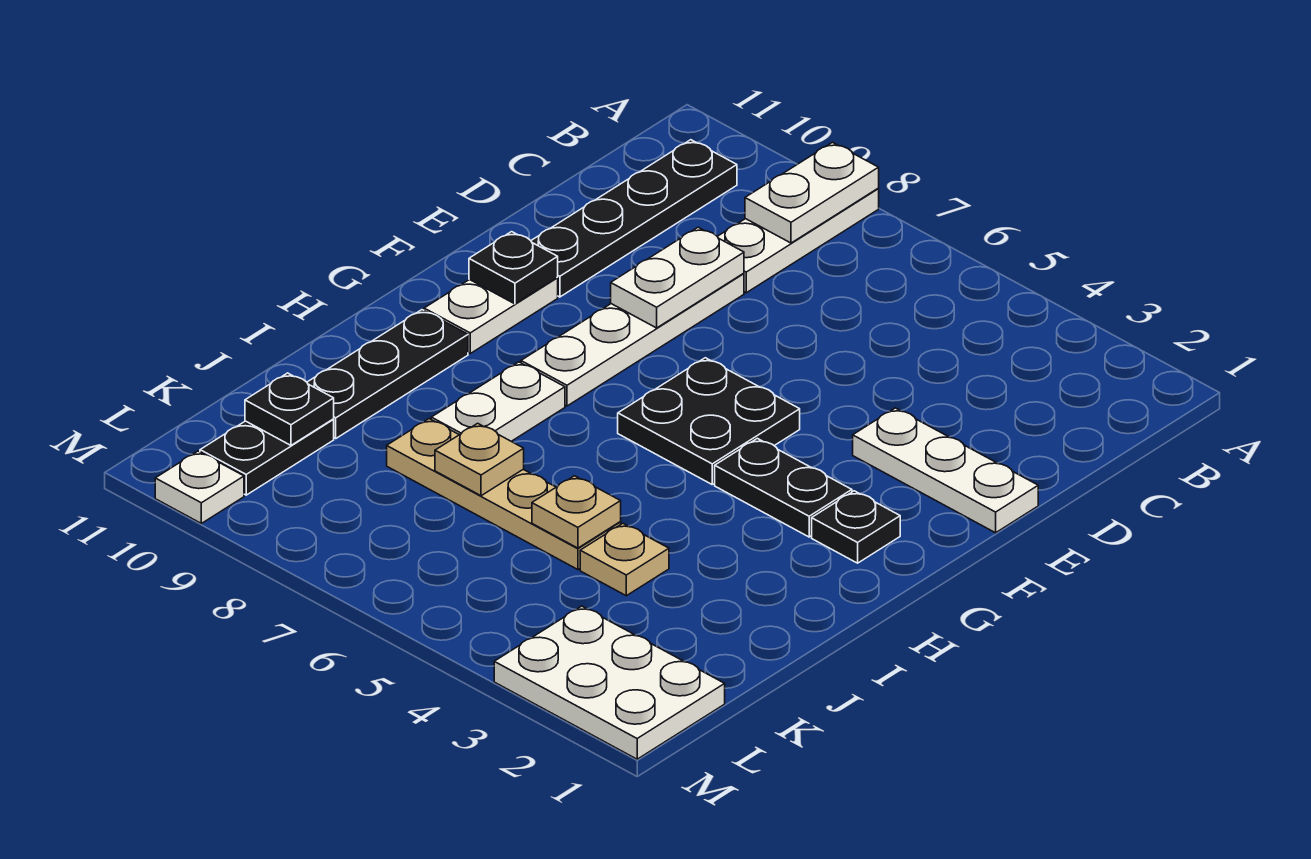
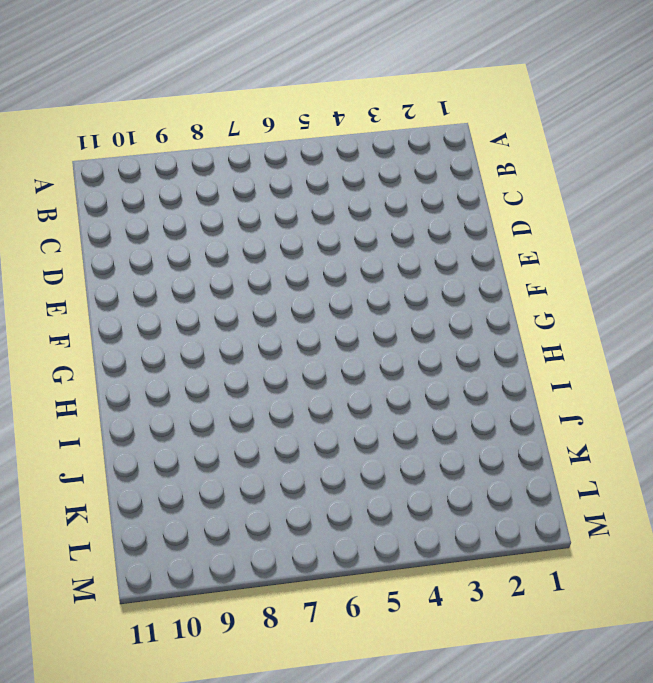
none -> white 1x3 plate [717,189,879,293]
none -> black 1x4 plate [531,140,737,297]
none -> white 1x4 plate [521,273,744,406]

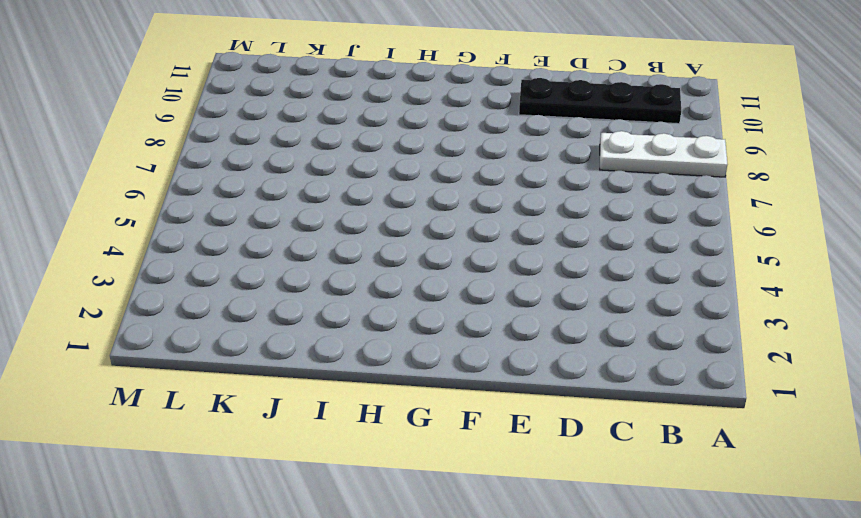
none -> white 1x4 plate [521,273,744,406]
none -> white 1x3 plate [853,408,1038,533]
none -> black 2x2 plate [618,358,800,484]

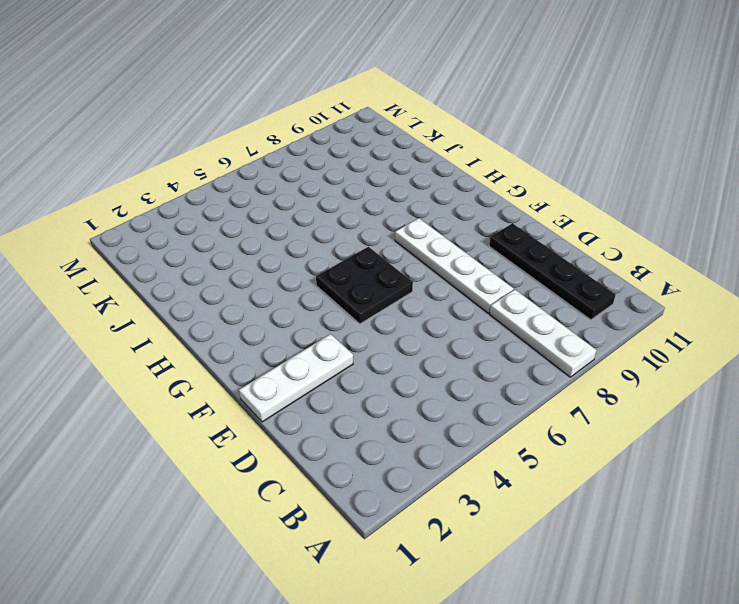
none -> white 1x2 plate [424,278,558,353]
none -> black 1x1 plate [812,491,900,563]
none -> black 1x2 plate [715,438,852,537]

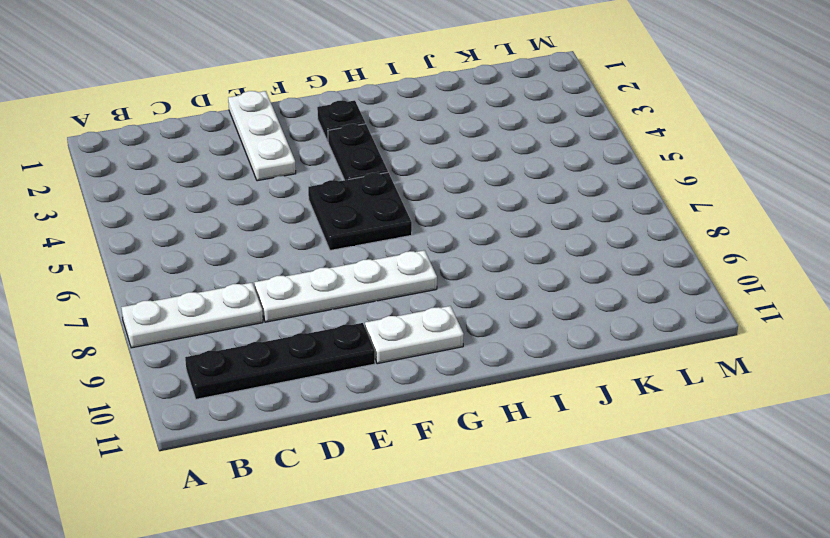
none -> white 1x2 plate [431,362,565,441]
none -> black 1x3 plate [307,310,468,438]
none -> tan 1x1 plate [580,524,669,596]

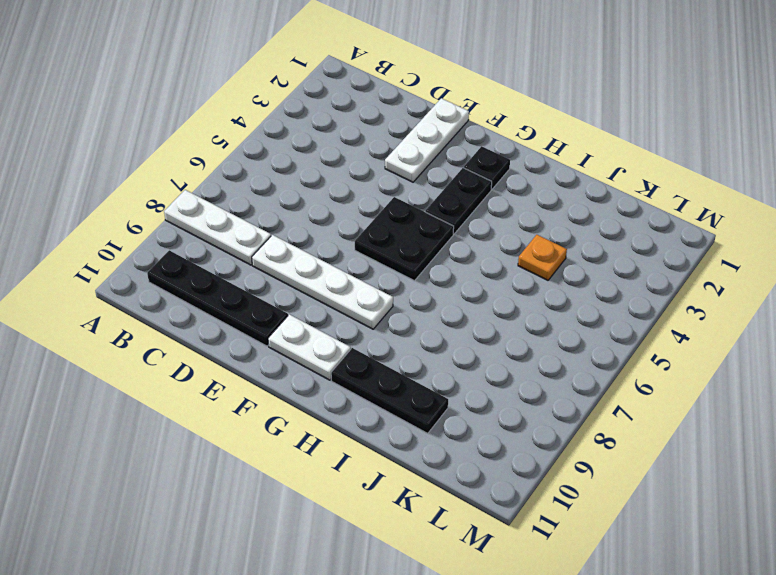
orange 1x1 plate [518,235,567,280] -> tan 1x1 plate [580,524,669,596]
none -> white 1x2 plate [431,362,565,441]
none -> tan 1x4 plate [387,419,621,570]
none -> black 1x2 plate [200,419,334,495]

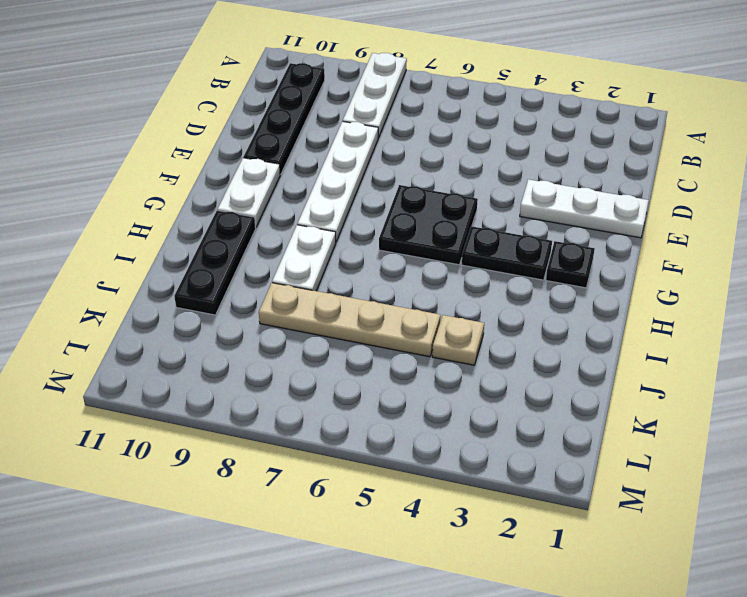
none -> black 1x2 plate [200,419,334,495]
none -> white 2x3 plate [494,606,725,759]
none -> white 1x1 plate [155,451,244,523]

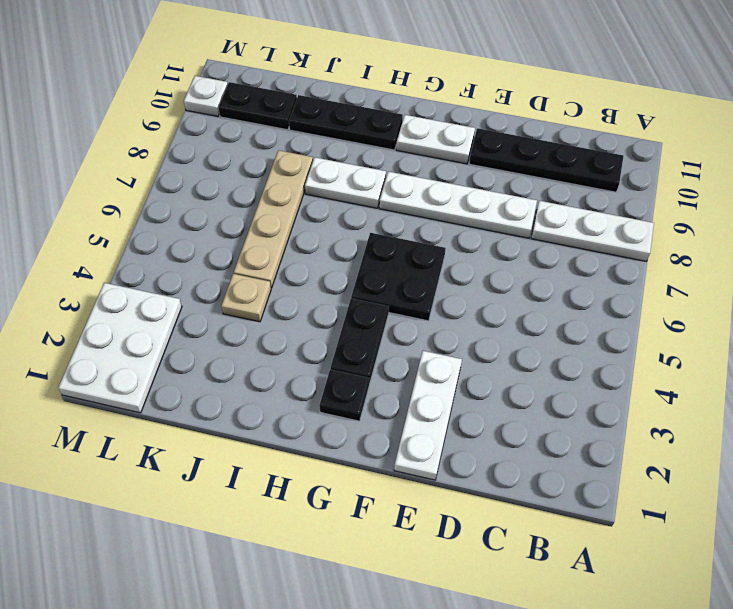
none -> white 1x2 plate [745,142,879,243]
none -> white 1x2 plate [611,227,744,328]
none -> black 1x1 plate [469,232,558,304]

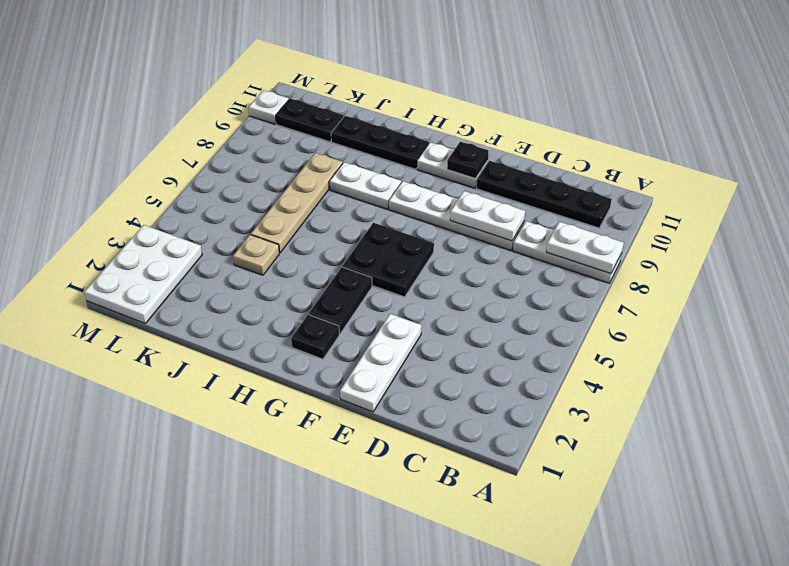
none -> tan 1x1 plate [532,476,621,548]
none -> tan 1x1 plate [435,423,524,496]
none -> black 1x1 plate [245,373,334,445]

